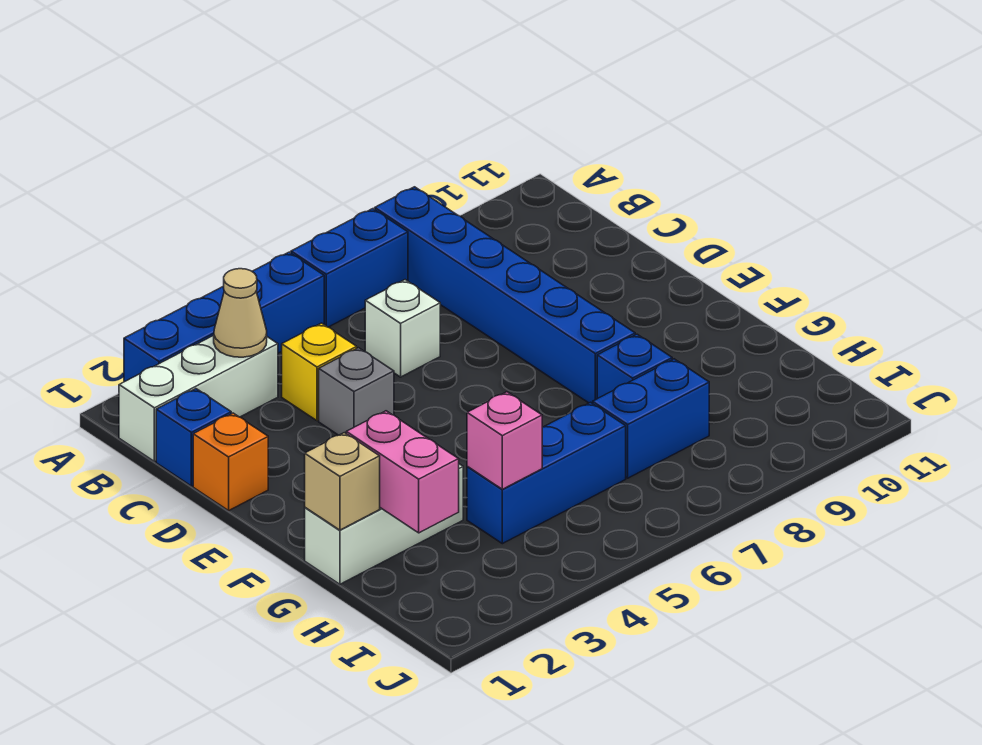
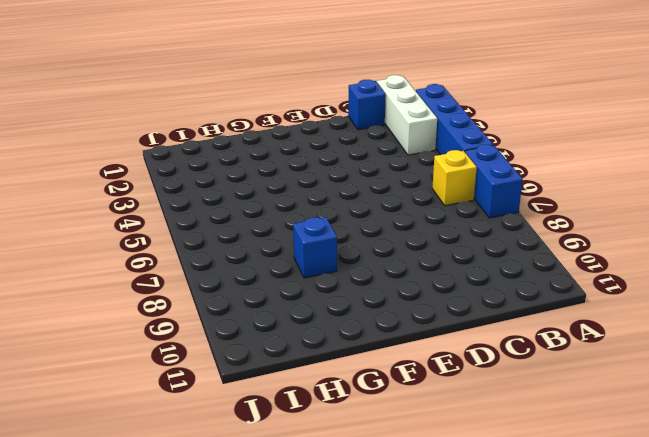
yellow 1x1 brick [432,150,477,206] -> yellow 1x1 brick moved to [282,323,357,421]
none -> blue 1x6 brick [375,187,635,404]
none -> white 1x1 brick [365,280,440,377]
none -> orange 1x1 brick [193,413,268,511]

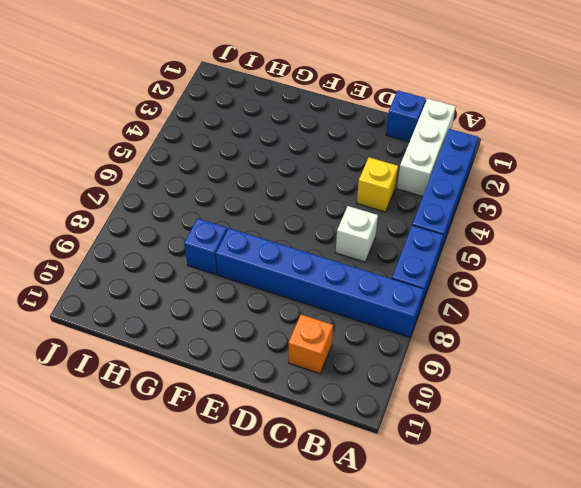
orange 1x1 brick [289,315,333,374] -> orange 1x1 brick moved to [193,413,268,511]
none -> grey 1x1 brick [319,348,394,435]
none -> white 1x3 brick [305,464,463,584]
none -> blue 1x3 brick [467,402,626,544]

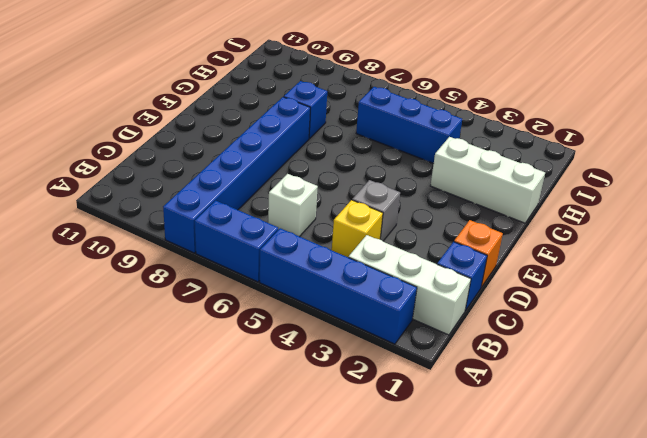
none -> blue 1x2 brick [593,359,709,478]
none -> tan 1x1 cone [214,269,267,357]
none -> tan 1x1 brick [305,433,380,530]

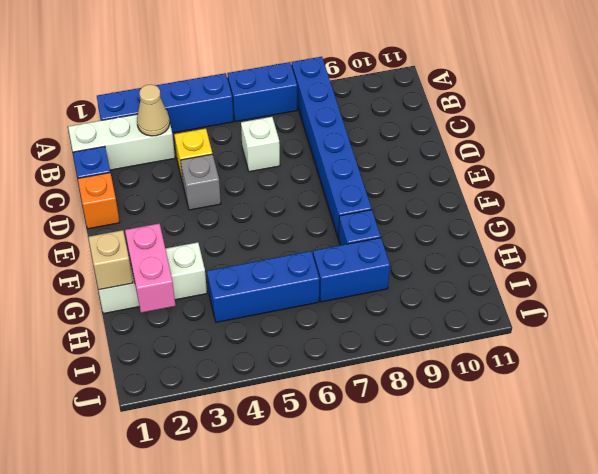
none -> pink 1x1 brick [467,392,542,489]

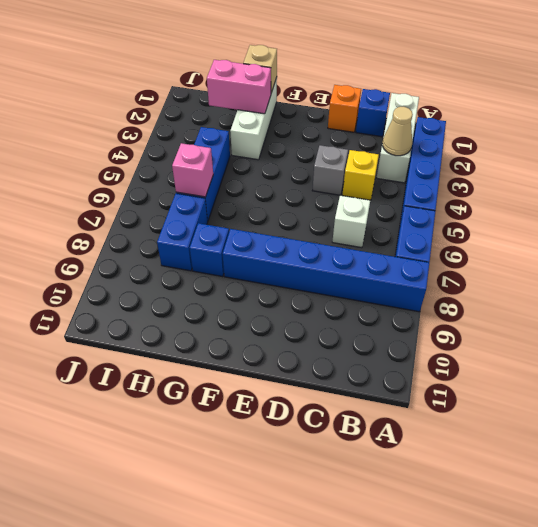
pink 1x1 brick [172,143,213,197] -> pink 1x1 brick moved to [467,392,542,489]

